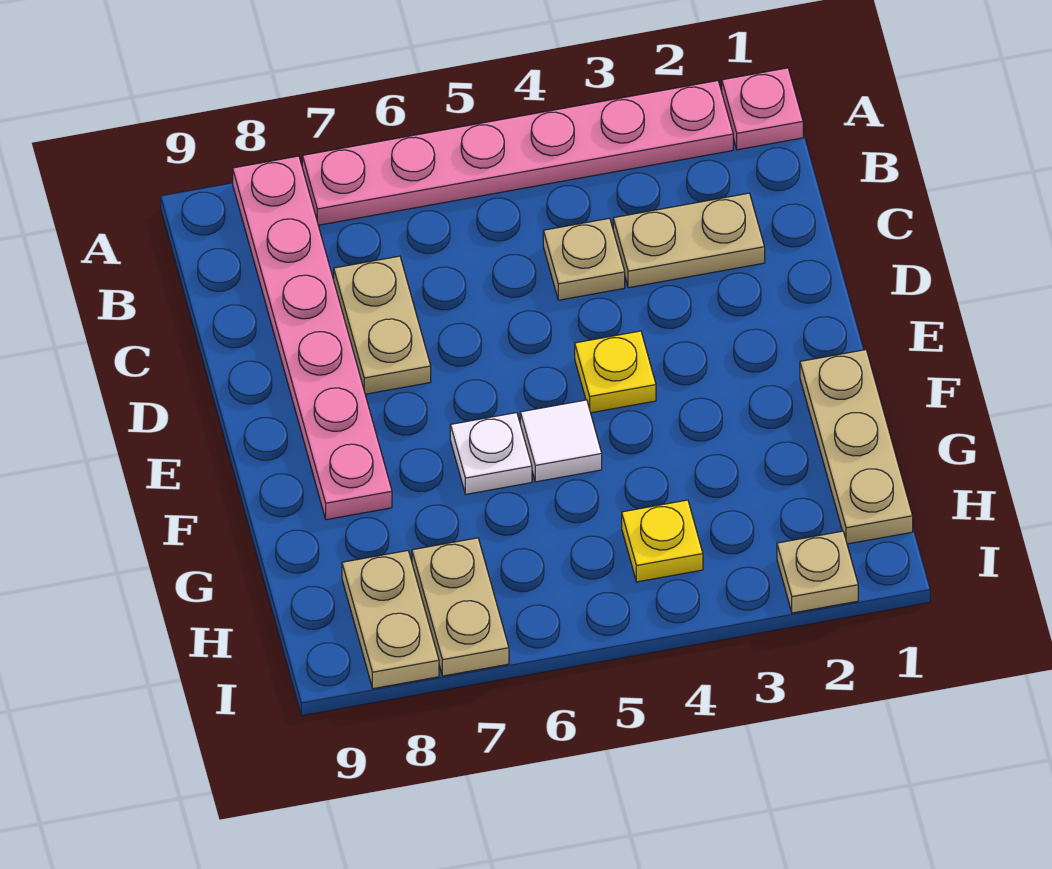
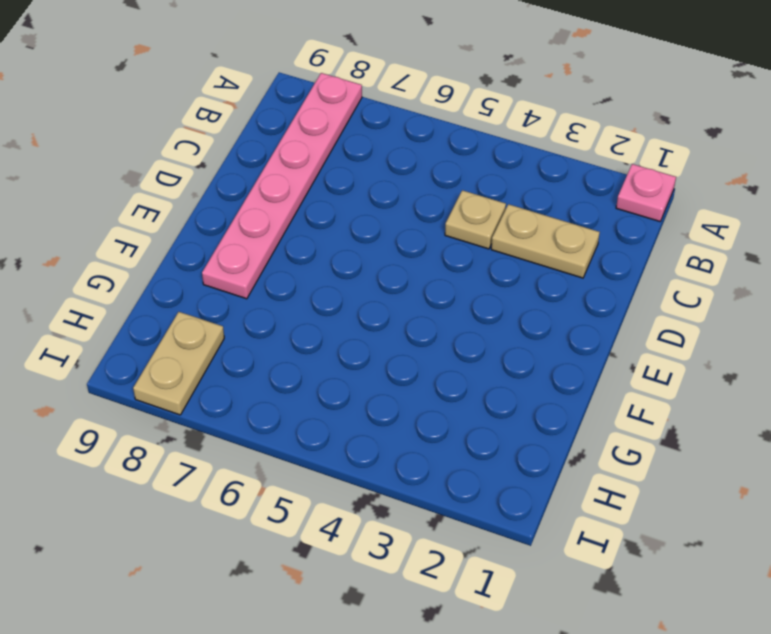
none -> pink 1x6 plate [302,81,733,225]
none -> tan 1x2 plate [334,256,431,394]
none -> yellow 1x1 plate [575,331,656,413]

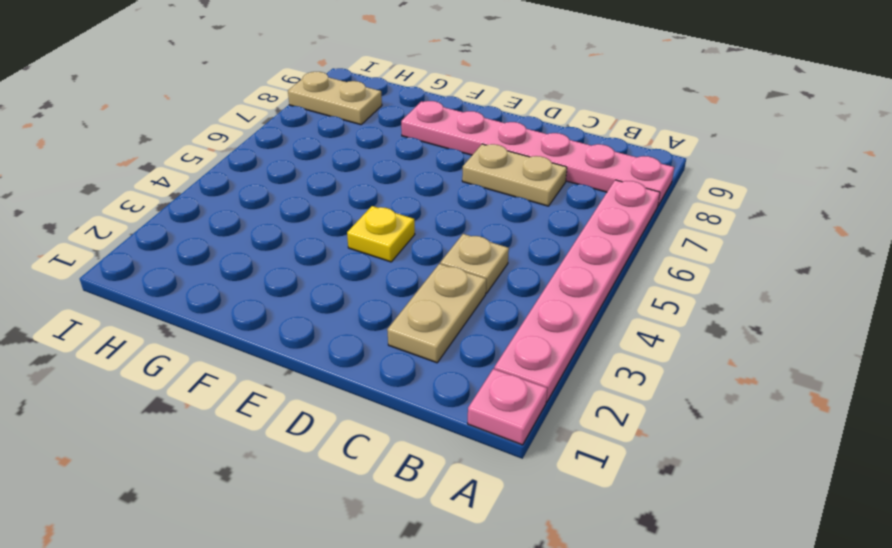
none -> tan 1x3 plate [800,350,913,544]
none -> white 1x1 tile [520,400,602,482]
none -> white 1x1 plate [450,413,532,494]

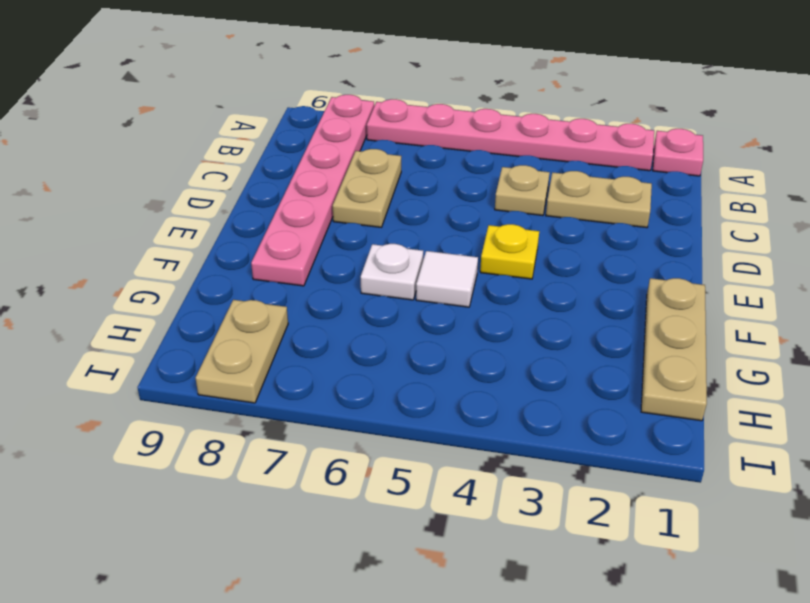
none -> yellow 1x1 plate [622,500,703,582]
none -> tan 1x2 plate [412,538,509,676]
none -> tan 1x1 plate [777,531,858,613]

